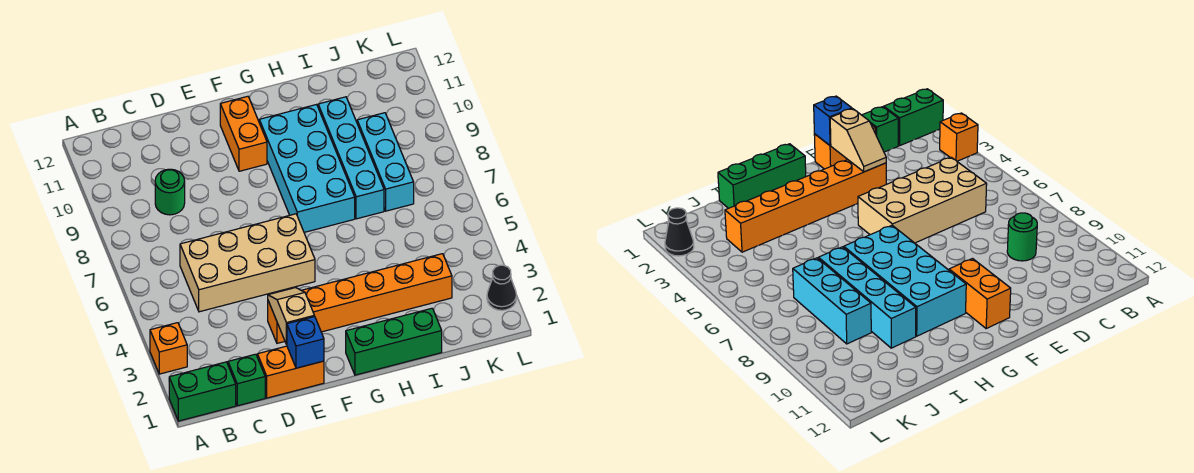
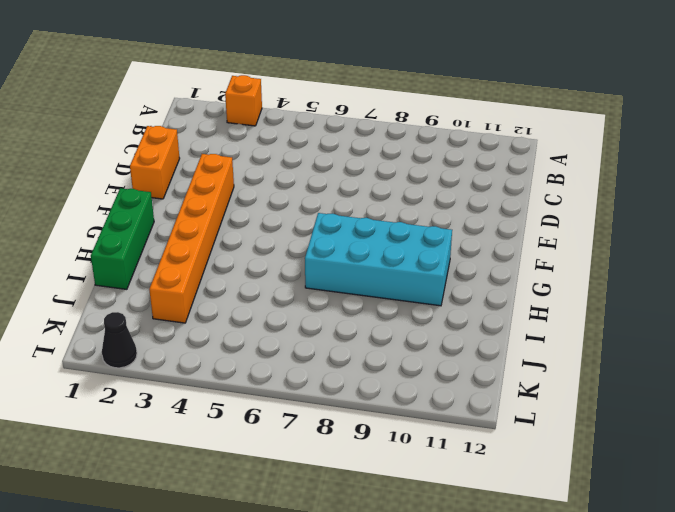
none -> green 1x2 brick [169,362,236,421]
none -> green 1x1 brick [228,354,265,406]
none -> tan 2x4 brick [180,214,315,312]

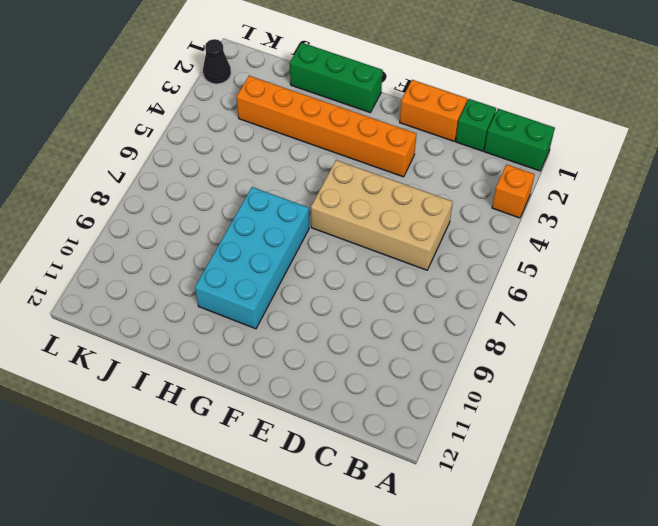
none -> green 1x1 round brick [155,169,185,215]
none -> orange 1x2 brick [220,96,267,171]
none -> cyan 1x4 brick [318,97,384,219]

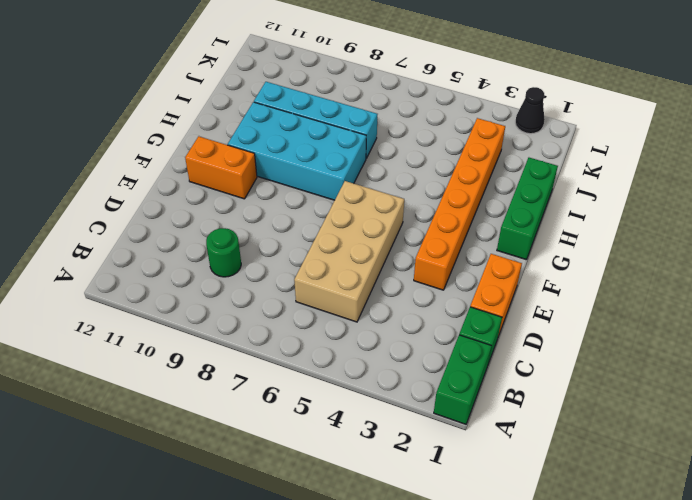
none -> orange 1x1 brick [150,323,187,374]
none -> cyan 1x3 brick [357,113,414,211]
none -> blue 1x1 brick [287,316,324,368]

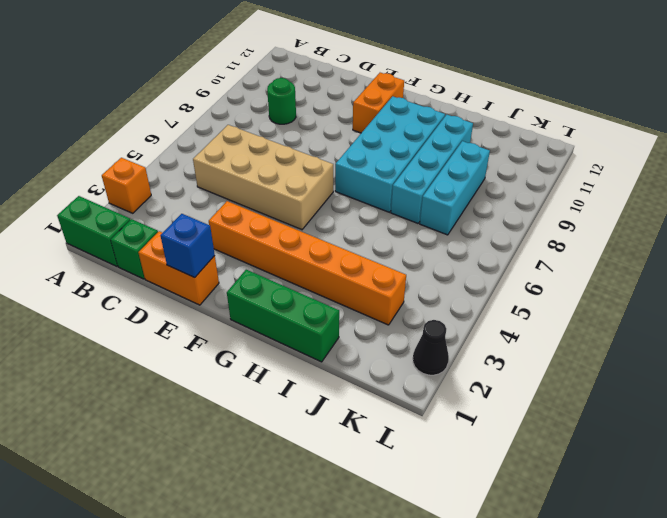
none -> tan 1x2 slope [268,288,314,344]

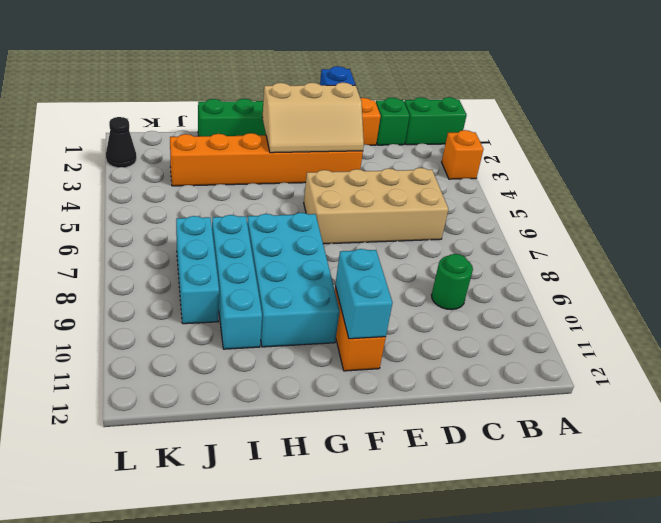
tan 2x3 slope [263,82,364,153] -> tan 1x2 slope [268,288,314,344]
cyan 1x2 brick [335,249,392,339] -> none

